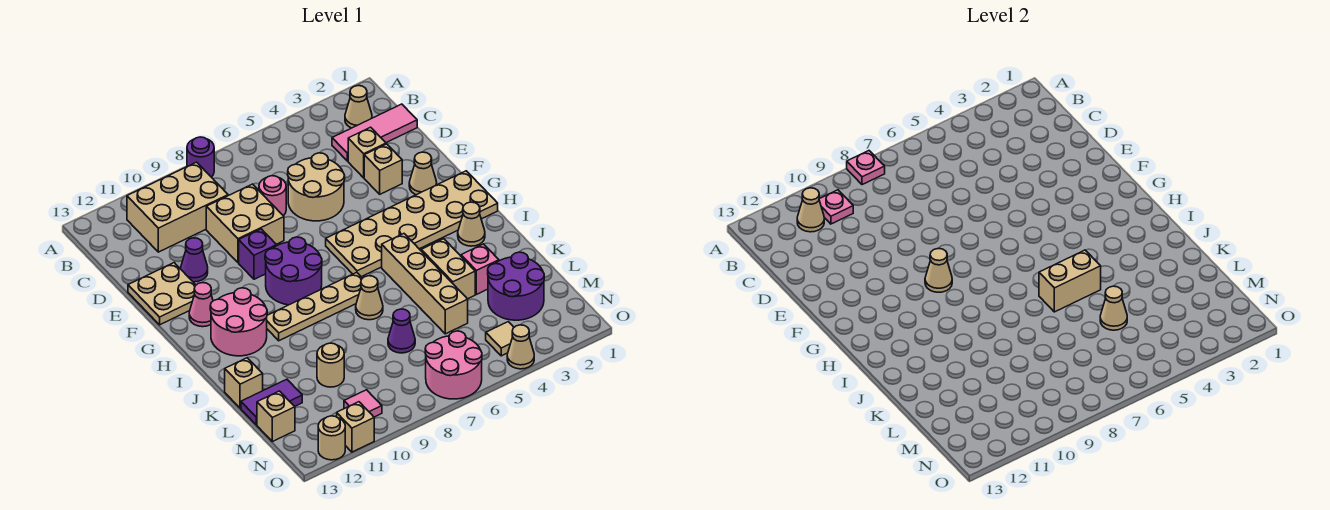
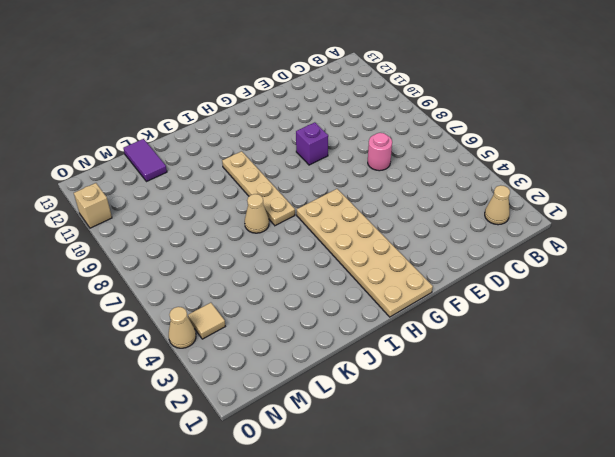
none -> purple 1x1 round brick [187,137,214,177]
none -> tan 2x3 brick [127,162,228,252]
none -> pink 1x3 tile [332,104,417,161]
none -> tan 1x1 brick [348,127,386,178]

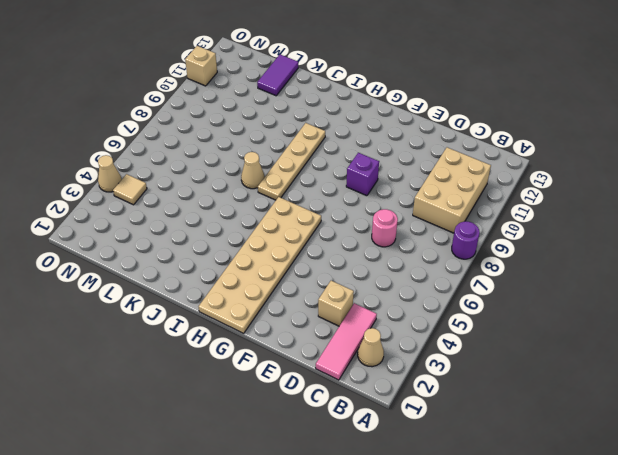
none -> tan 2x2 round brick [288,153,345,221]
none -> tan 2x2 brick [206,184,284,263]
none -> tan 1x1 brick [364,144,402,194]
none -> purple 1x1 cone [181,238,208,282]

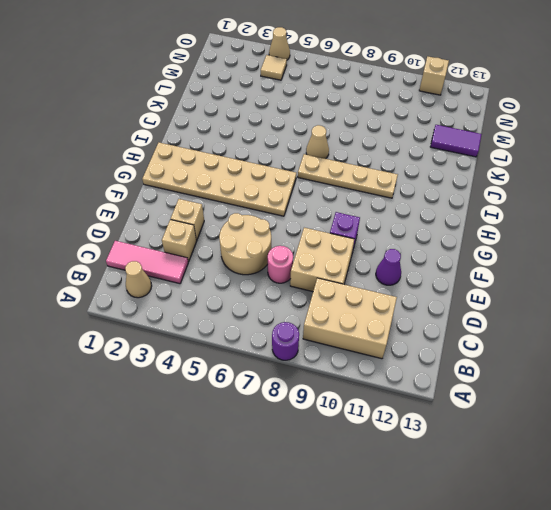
none -> tan 2x2 plate [128,263,196,325]
none -> tan 1x1 cone [409,152,437,195]
none -> purple 2x2 round brick [265,237,322,305]
none -> pink 1x1 cone [189,283,213,327]

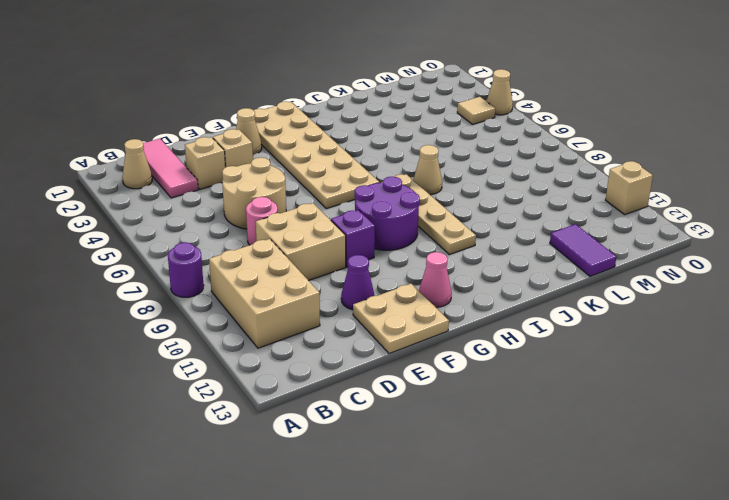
none -> pink 2x2 round brick [210,288,267,356]
none -> tan 1x1 cone [458,202,485,246]
none -> tan 1x4 brick [382,234,468,334]
none -> tan 1x2 brick [421,239,475,299]

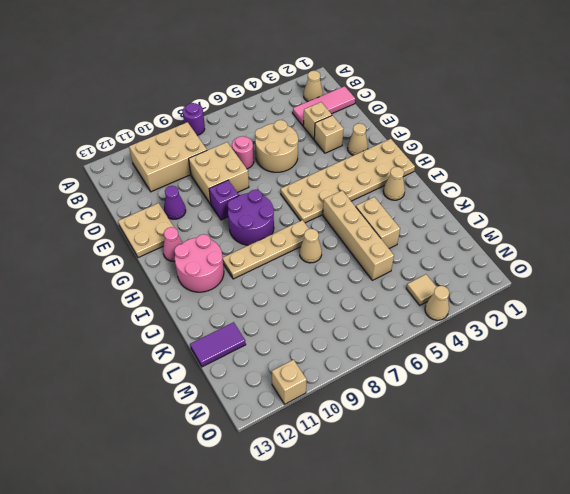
none -> pink 1x1 brick [461,244,499,294]
none -> tan 1x1 brick [225,358,263,408]
none -> purple 2x2 round brick [488,252,544,320]
none -> purple 1x1 cone [388,309,415,353]

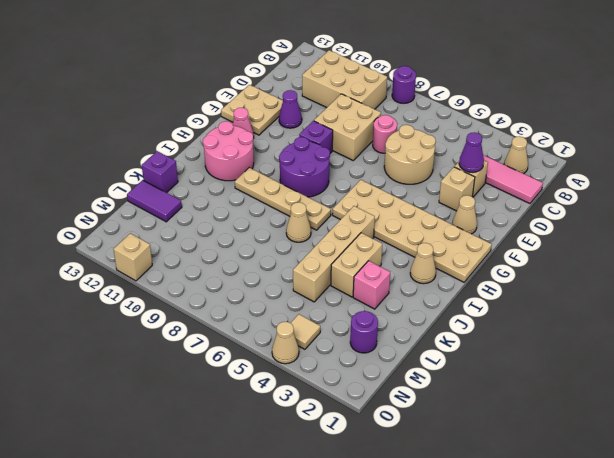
purple 1x1 cone [459,132,484,172] -> purple 1x1 cone moved to [388,309,415,353]
purple 1x1 brick [142,151,178,193] -> tan 1x1 brick [225,358,263,408]
purple 1x1 round brick [350,311,378,353] -> purple 2x2 round brick [488,252,544,320]
none -> tan 1x1 round brick [317,343,344,387]
none -> tan 1x1 brick [257,391,295,442]
none -> pink 2x2 round brick [425,331,482,399]
none -> pink 1x1 tile [344,390,382,417]

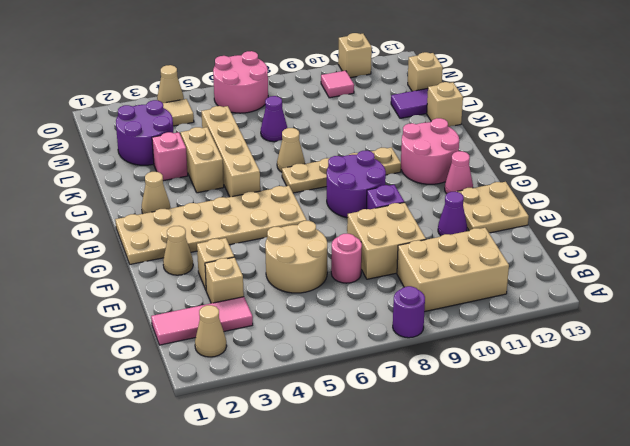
none -> tan 1x1 round brick [317,343,344,387]
none -> tan 1x1 round brick [318,416,345,460]
none -> pink 1x1 plate [847,151,885,185]
none -> pink 1x1 plate [819,190,853,224]

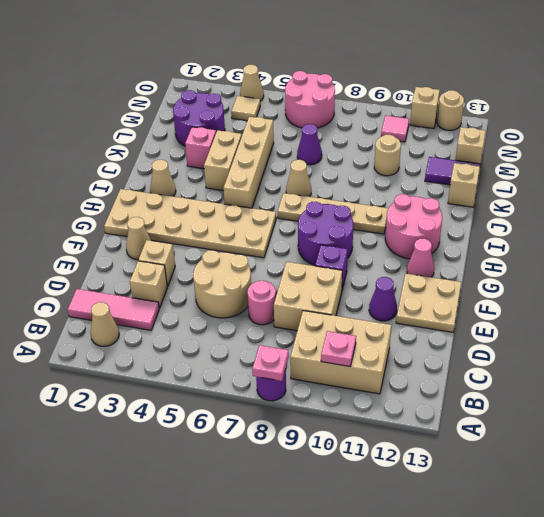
none -> tan 1x1 cone [797,188,824,232]
none -> tan 1x1 cone [925,249,952,292]
none -> tan 1x2 brick [1039,250,1101,312]
none -> tan 1x1 cone [1100,286,1127,330]

